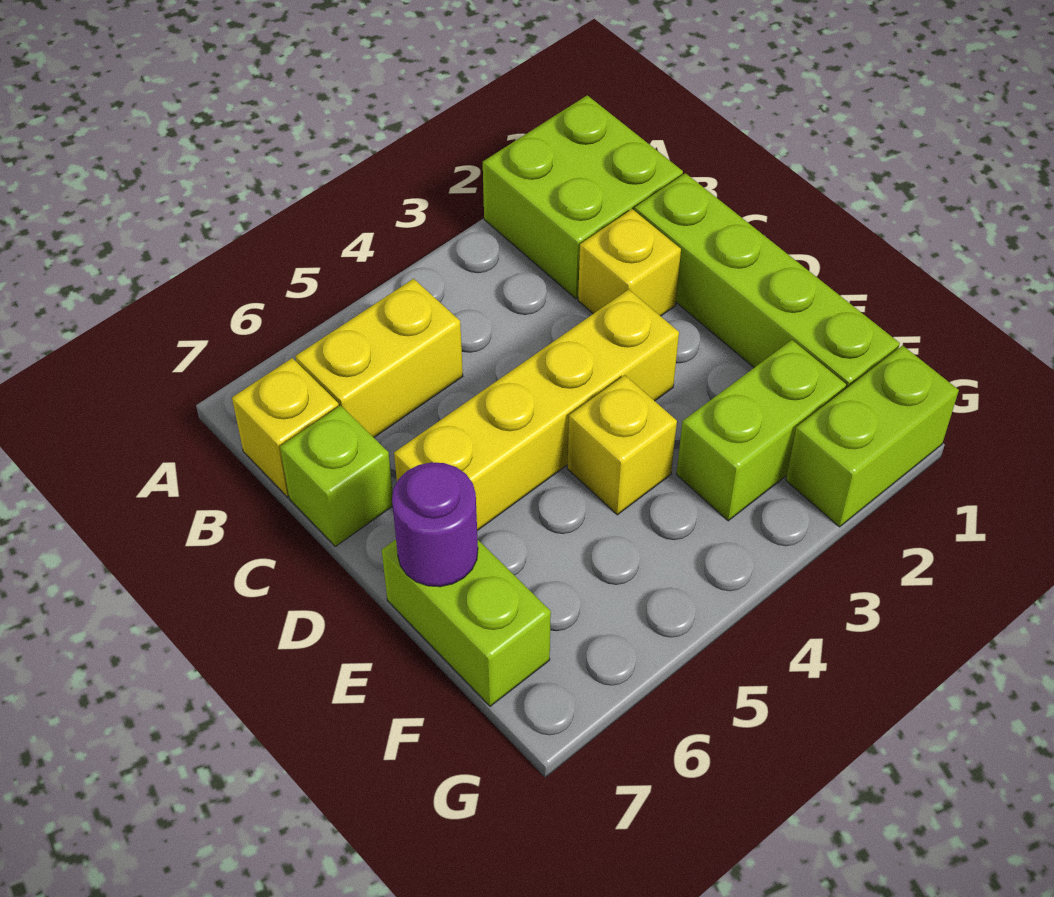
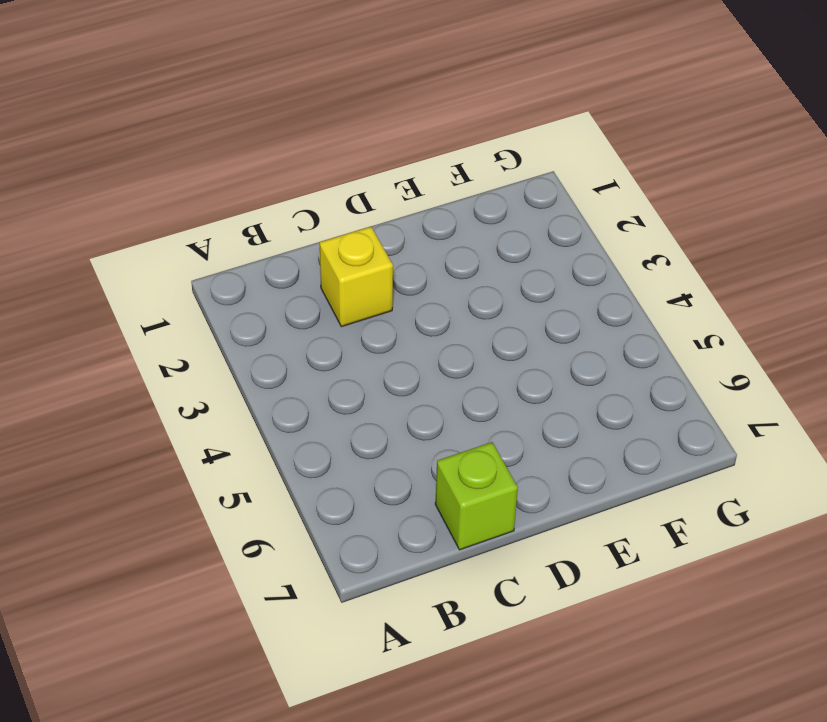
none -> lime 2x2 brick [483,95,683,299]
none -> yellow 1x2 brick [295,279,463,437]
none -> yellow 1x1 brick [232,358,339,497]

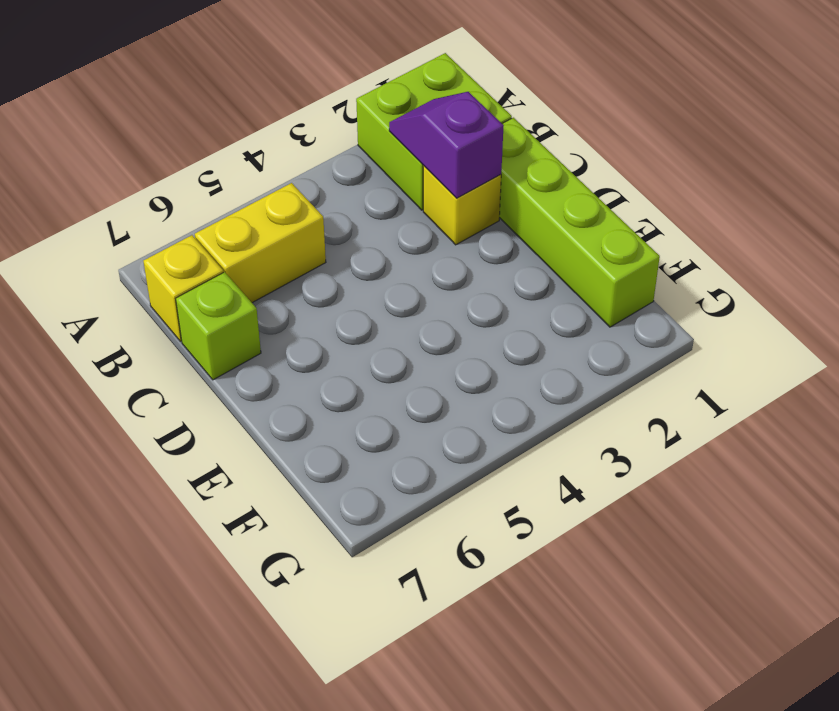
purple 1x2 slope [389,92,504,198] -> none
none -> yellow 1x4 brick [394,289,679,531]
none -> yellow 1x1 brick [567,375,677,515]
none -> lime 1x2 brick [382,540,551,706]

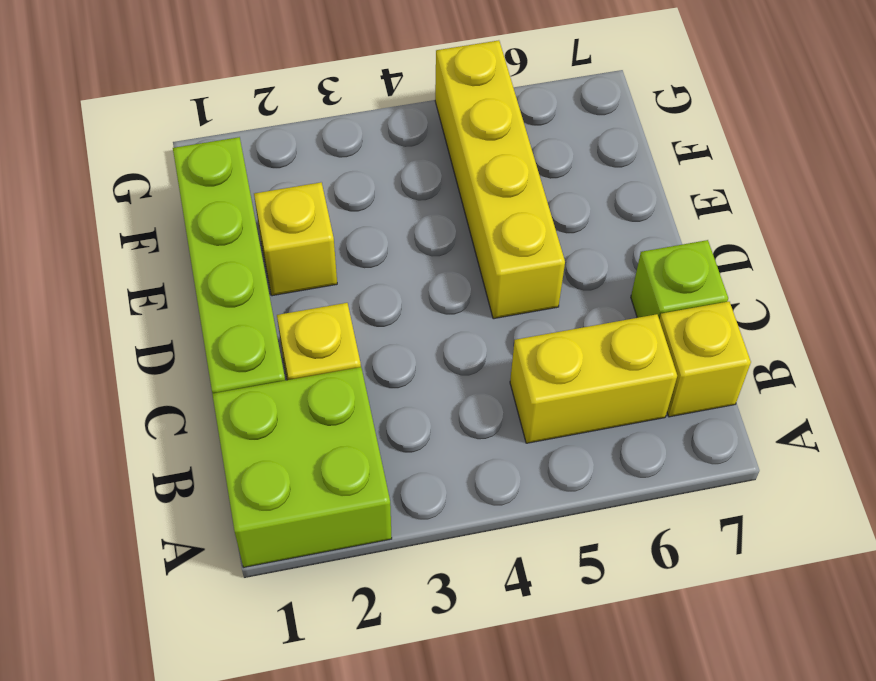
yellow 1x4 brick [435,40,565,319] -> yellow 1x4 brick turned to [394,289,679,531]
yellow 1x1 brick [254,182,337,296] -> yellow 1x1 brick moved to [567,375,677,515]
none -> lime 1x2 brick [382,540,551,706]
none -> lime 1x2 brick [676,340,846,521]
none -> lime 1x2 brick [786,345,959,527]

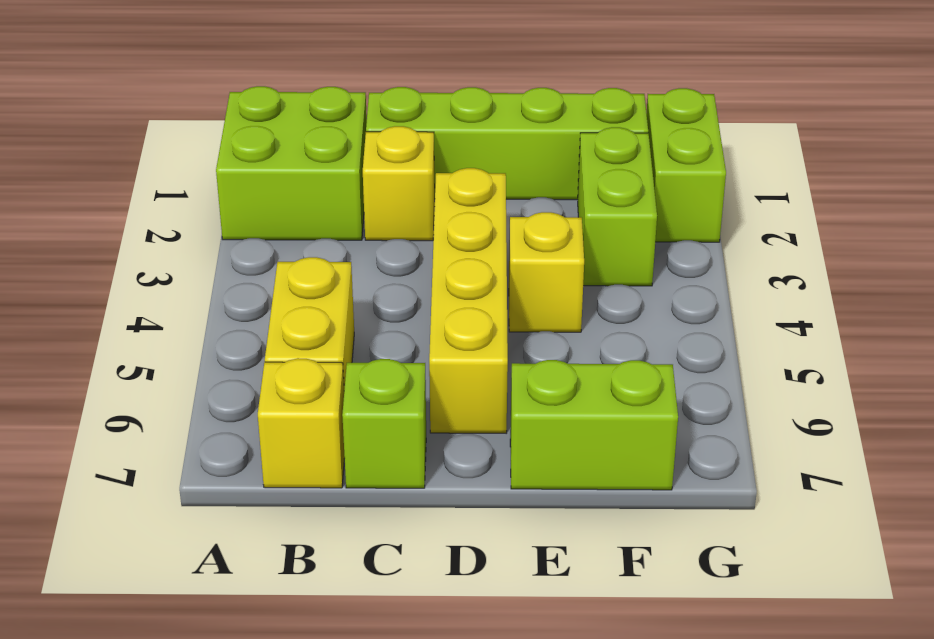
none -> purple 1x1 round brick [392,462,478,587]

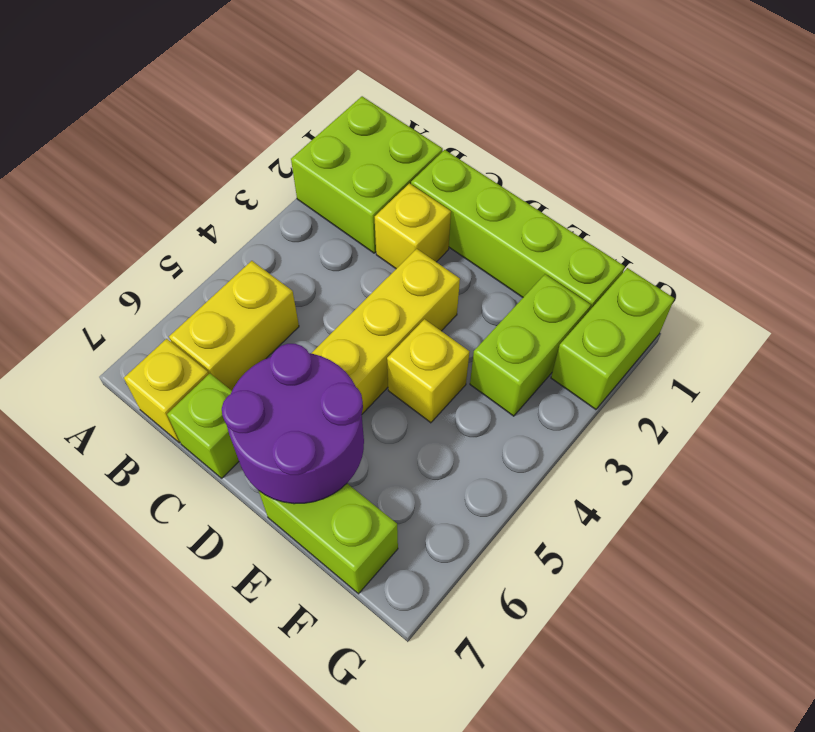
purple 2x2 round brick [222,344,364,504] -> purple 1x1 round brick [392,462,478,587]

